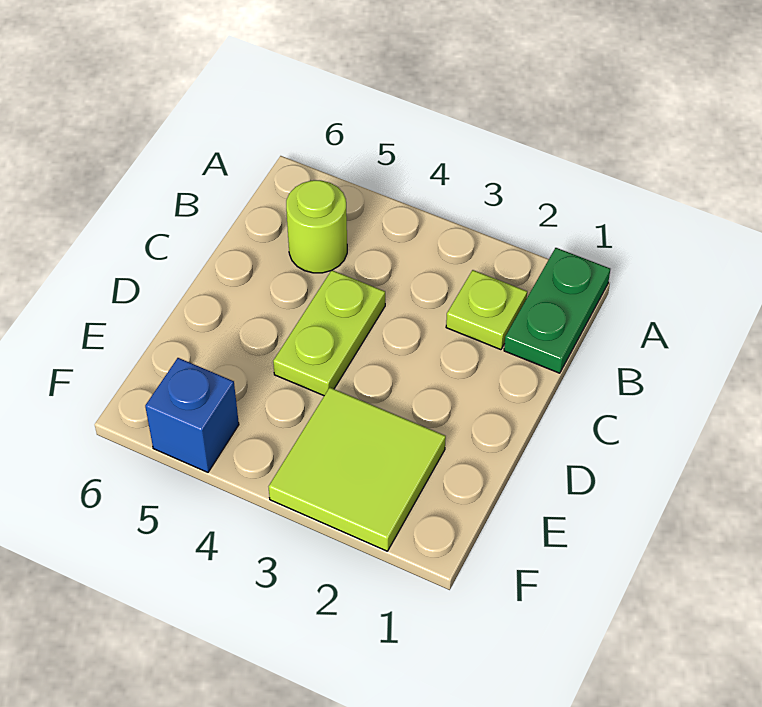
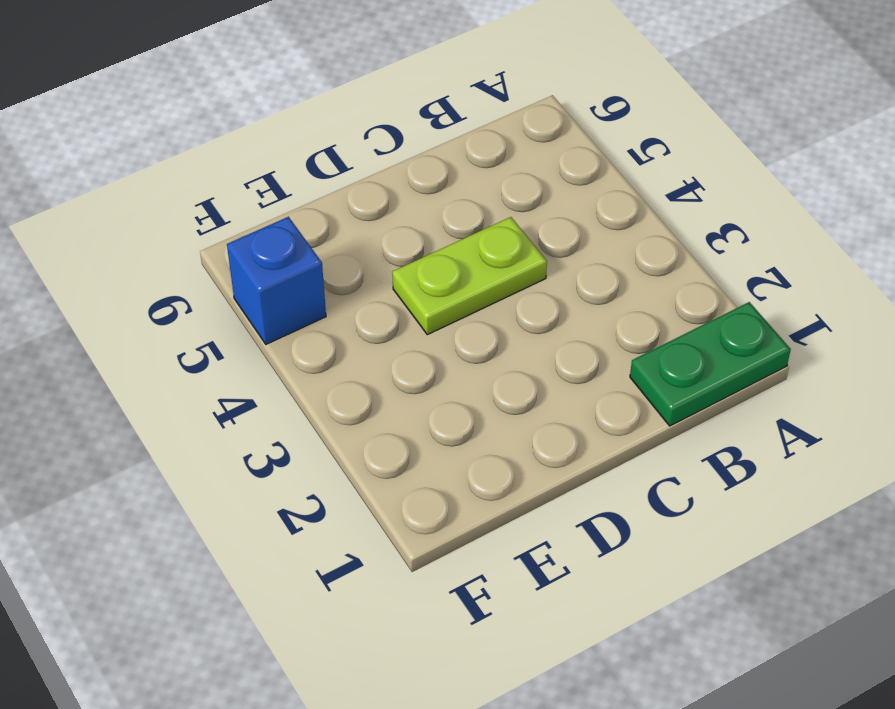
none -> lime 1x1 plate [446,270,527,350]
none -> lime 1x1 round brick [286,180,347,273]

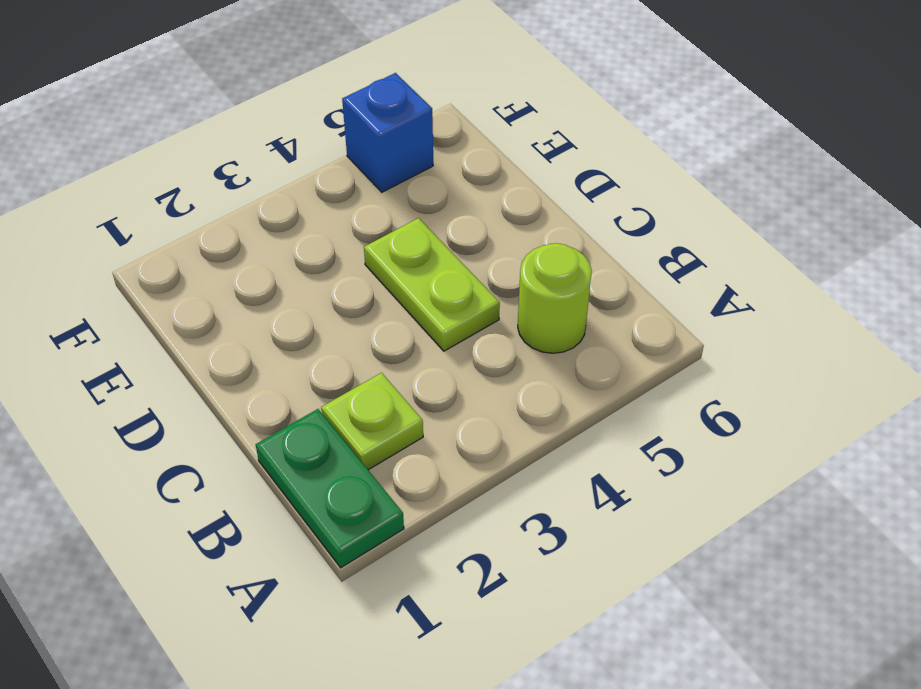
none -> lime 2x2 tile [269,388,446,551]

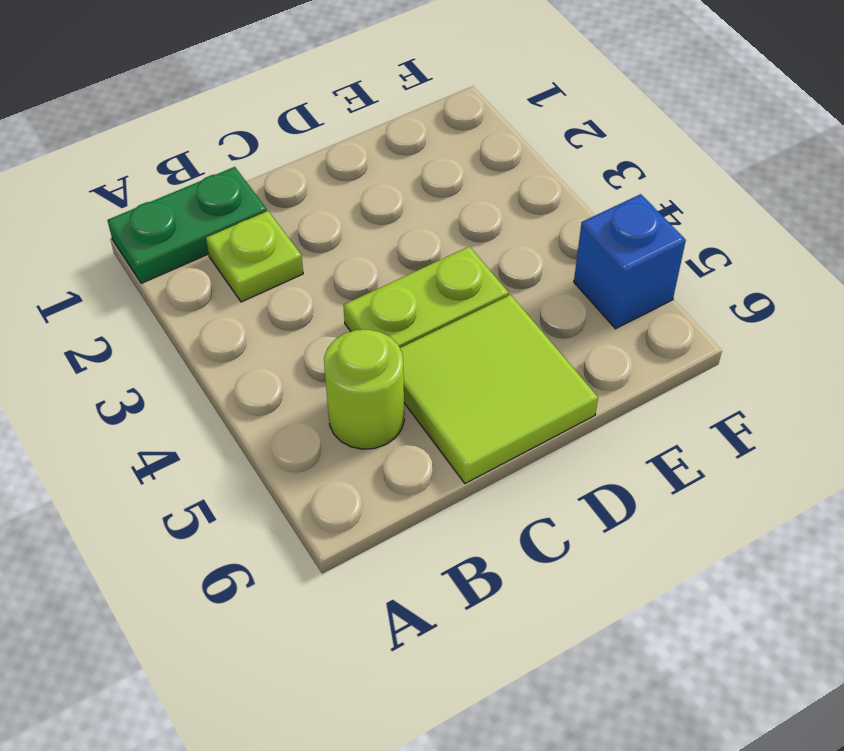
lime 2x2 tile [400,295,598,484] -> lime 2x2 tile moved to [269,388,446,551]

